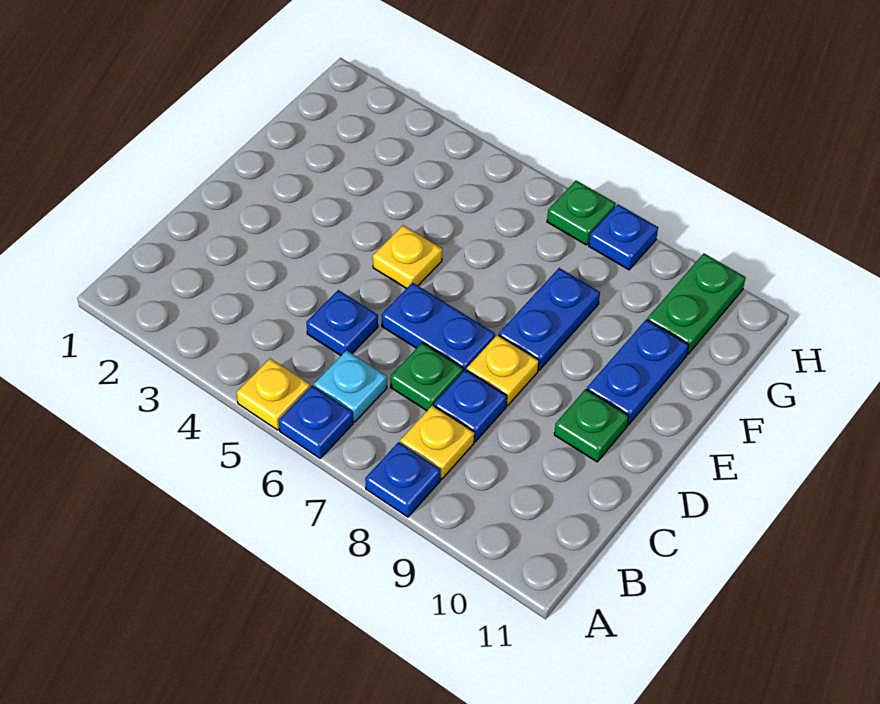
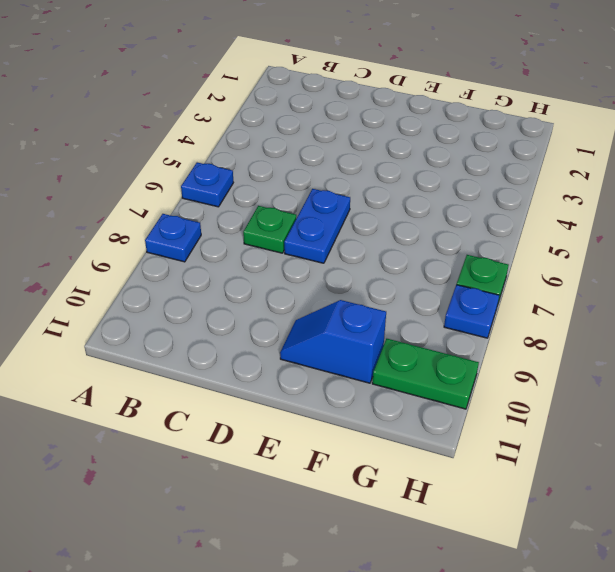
blue 1x2 slope [280,300,386,383] -> blue 1x2 plate [587,319,689,425]
none -> yellow 1x1 plate [236,358,310,430]
none -> cyan 1x1 plate [314,350,387,422]
none -> yellow 1x1 plate [400,405,474,479]

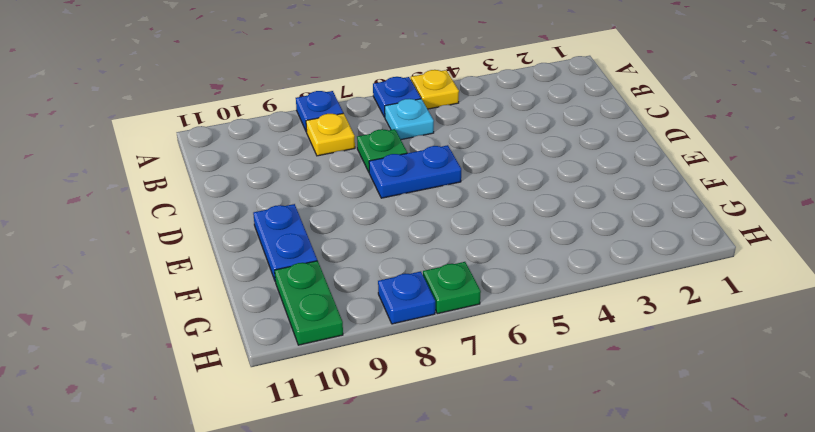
none -> blue 1x1 plate [306,290,378,355]
none -> blue 1x1 plate [434,370,507,442]
none -> yellow 1x1 plate [467,335,539,405]

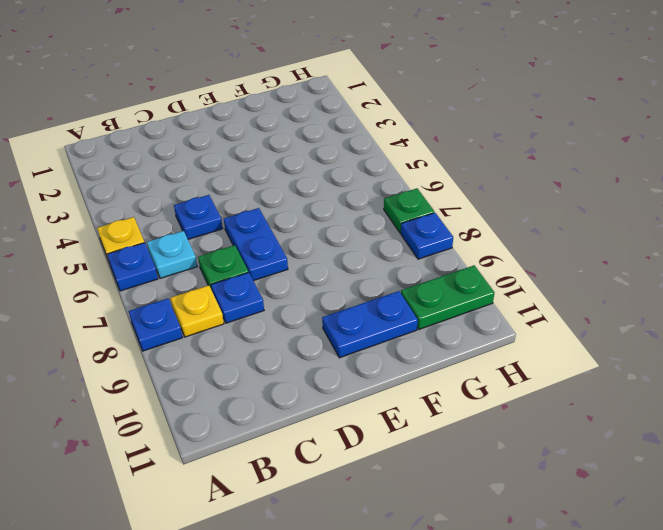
none -> yellow 1x1 plate [467,335,539,405]
none -> green 1x1 plate [554,389,629,462]
none -> yellow 1x1 plate [373,225,442,289]

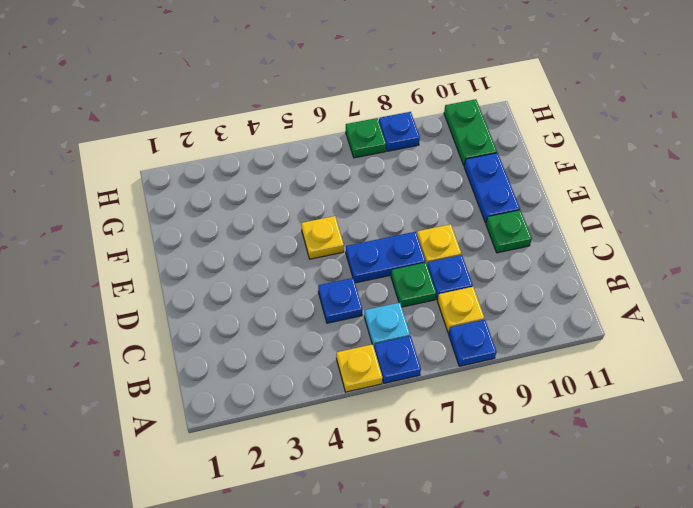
none -> blue 1x2 plate [499,268,600,370]

